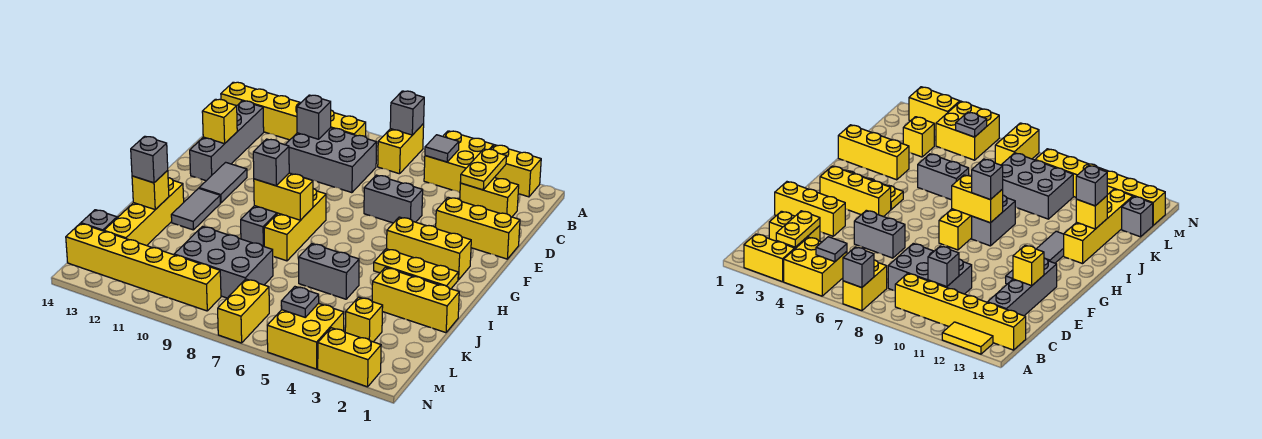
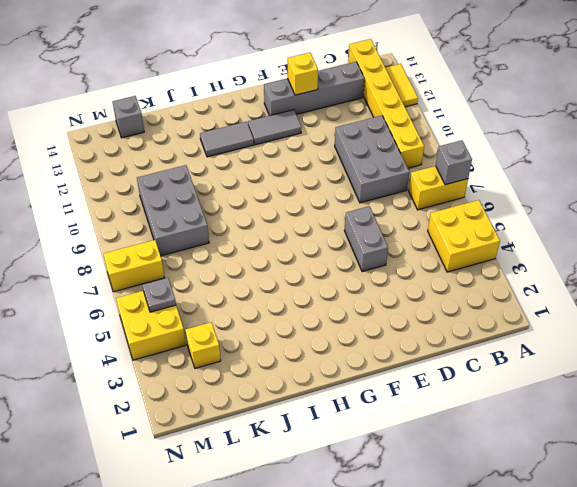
none -> yellow 1x2 brick [491,145,541,197]
none -> yellow 1x2 brick [460,178,519,217]
none -> yellow 1x3 brick [436,197,520,259]
none -> yellow 1x3 brick [386,217,471,280]

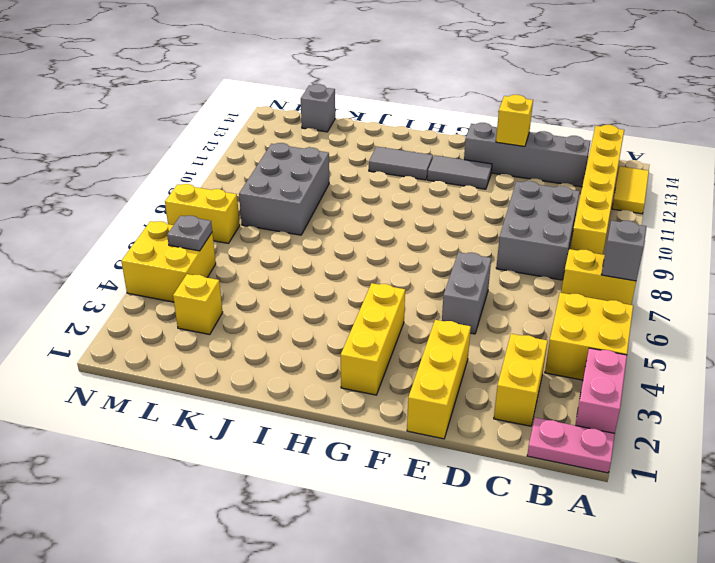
pink 1x2 plate [527,418,615,473] -> none
pink 1x2 brick [575,348,627,433] -> yellow 1x2 brick [491,145,541,197]
none -> yellow 1x3 brick [264,189,326,261]
none -> yellow 1x3 plate [374,249,458,289]
none -> grey 1x2 brick [241,206,278,246]
none -> yellow 1x4 brick [104,178,184,246]

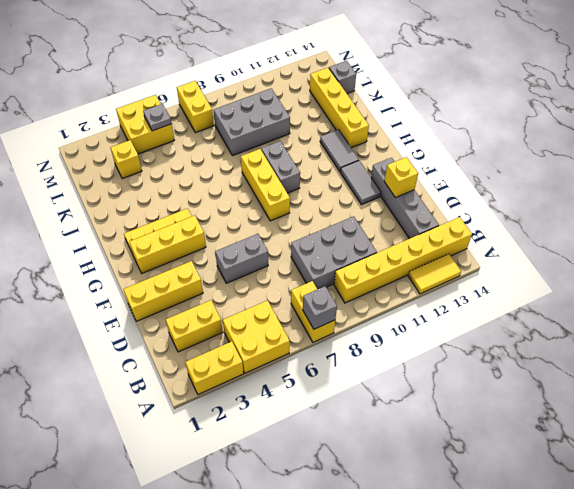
none -> yellow 1x3 brick [372,268,459,333]
none -> grey 1x2 brick [299,244,359,299]
none -> yellow 1x6 brick [66,223,221,311]
none -> yellow 1x2 brick [318,328,381,387]

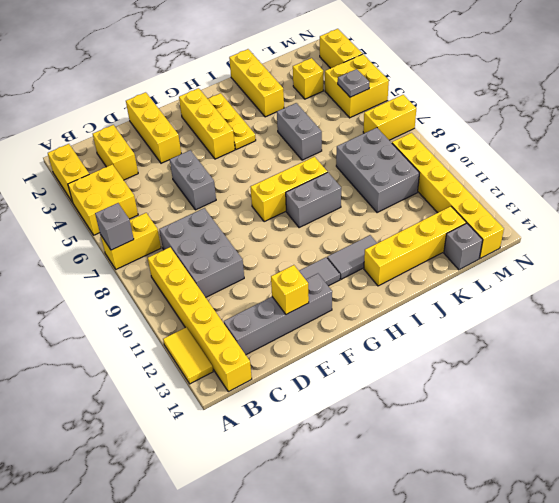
none -> yellow 1x2 plate [460,149,506,190]
none -> grey 1x1 tile [425,135,459,162]
none -> grey 1x1 brick [297,95,331,139]
none -> yellow 1x2 brick [254,173,313,220]

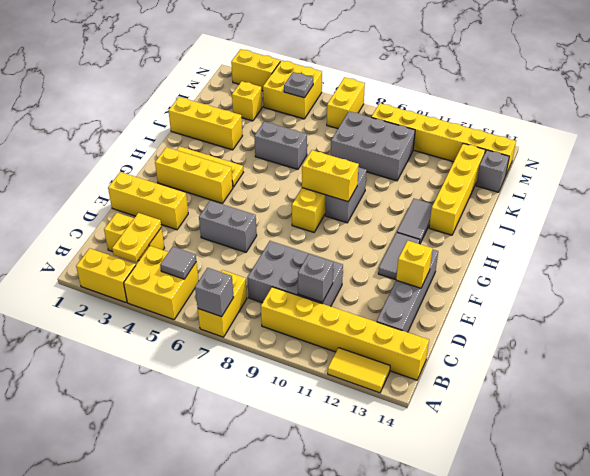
none -> yellow 1x1 brick [132,171,169,210]
none -> grey 1x1 brick [253,139,289,186]
none -> grey 1x1 brick [131,136,168,183]

